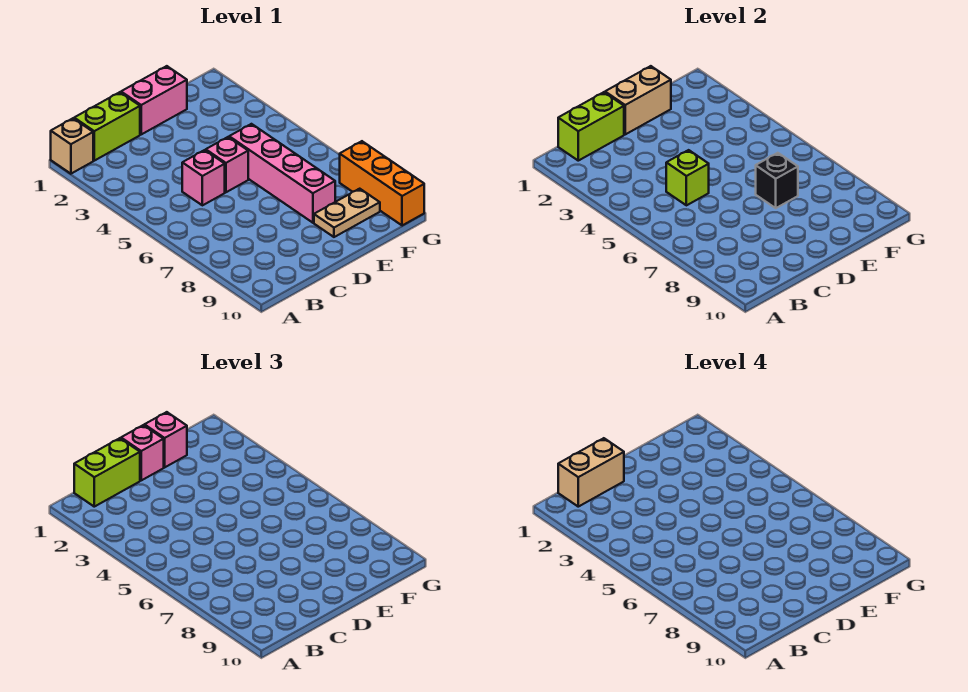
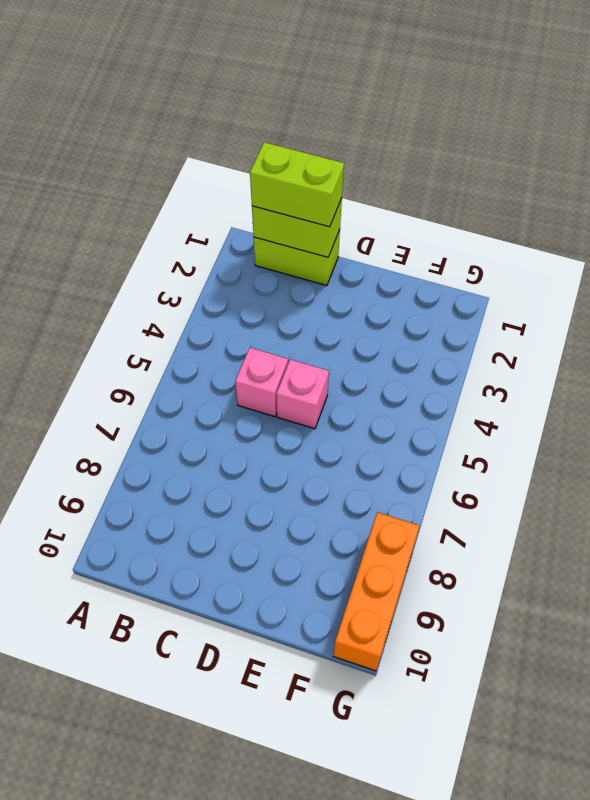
none -> tan 1x1 brick [51,118,93,174]
none -> pink 1x2 brick [121,66,187,134]
none -> pink 1x4 brick [229,124,335,223]

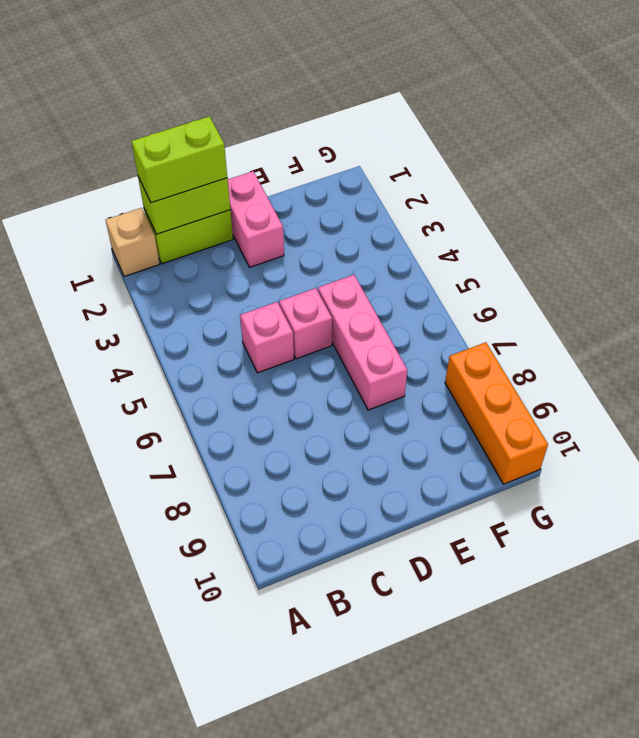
pink 1x2 brick [228,171,284,267] -> pink 1x2 brick turned to [121,66,187,134]
pink 1x3 brick [318,275,407,410] -> pink 1x4 brick [229,124,335,223]
none -> tan 1x2 plate [314,189,380,237]
none -> lime 1x1 brick [666,150,709,205]
none -> tan 1x2 brick [605,66,671,134]

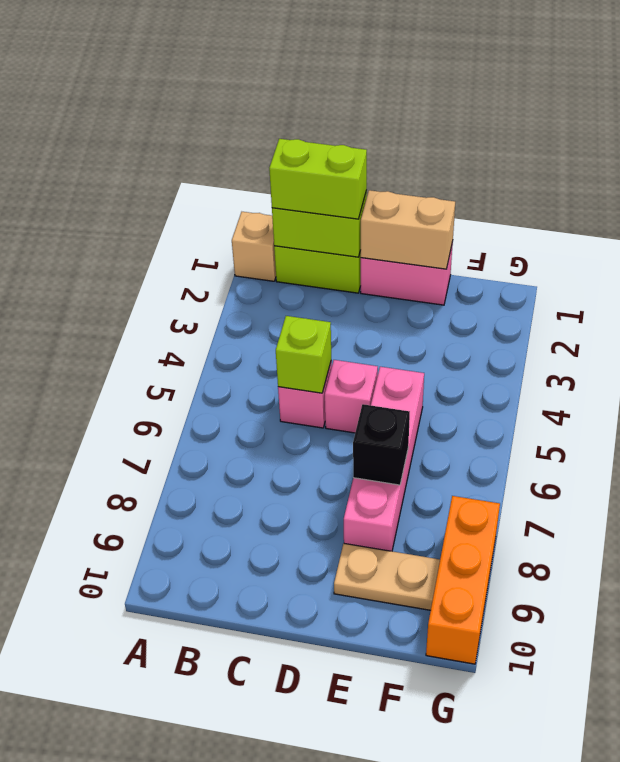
none -> pink 1x1 brick [121,425,164,480]
none -> pink 1x1 brick [145,412,187,467]
none -> tan 1x2 brick [558,438,624,507]

